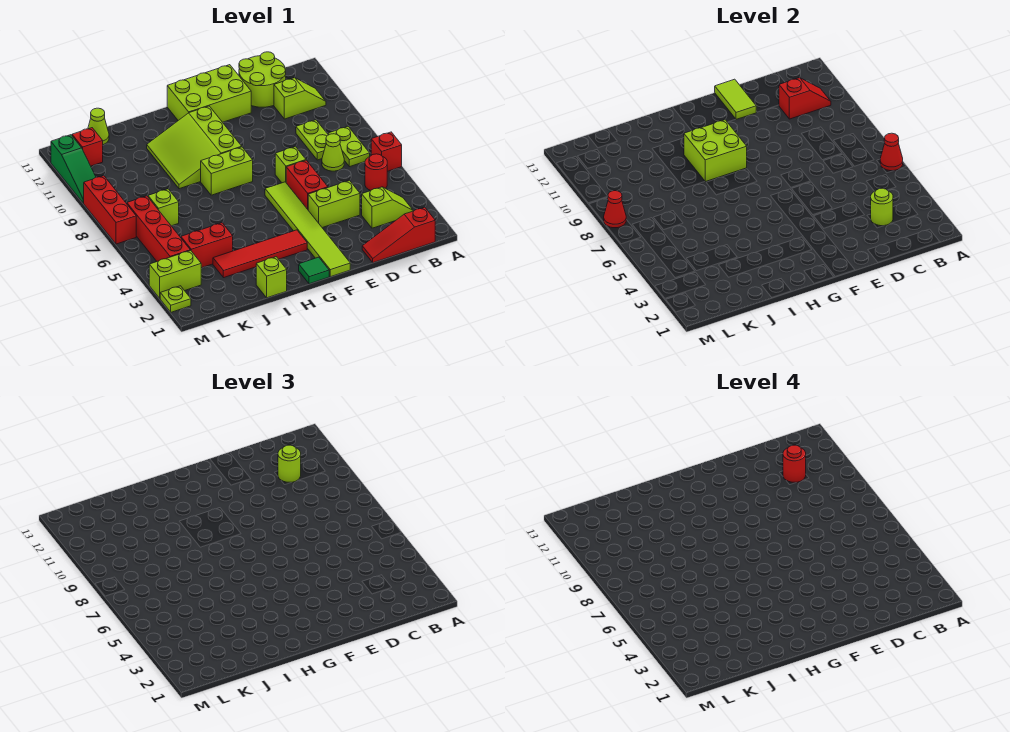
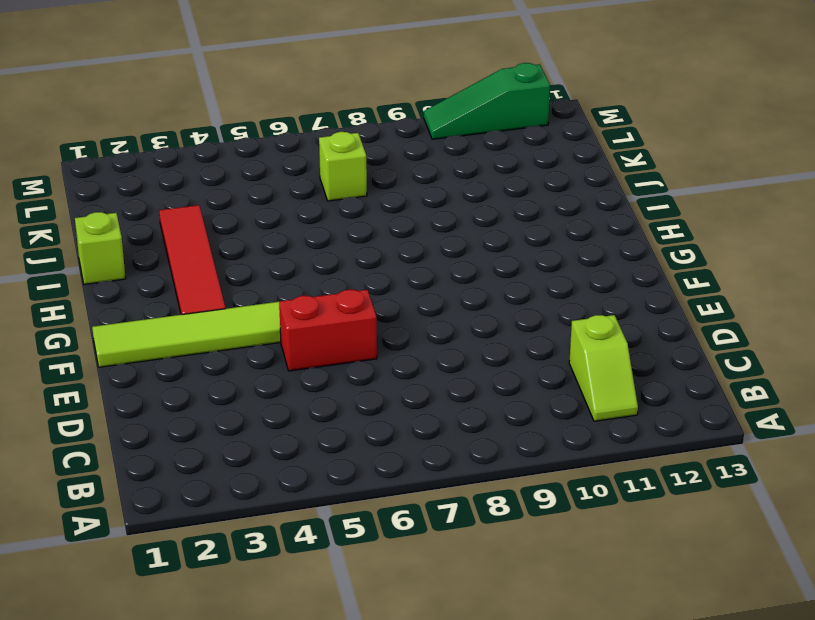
none -> red 1x1 brick [371,132,402,171]
none -> red 1x3 slope [362,207,435,263]
none -> lime 1x2 slope [362,187,413,228]
none -> red 1x1 round brick [365,154,387,191]

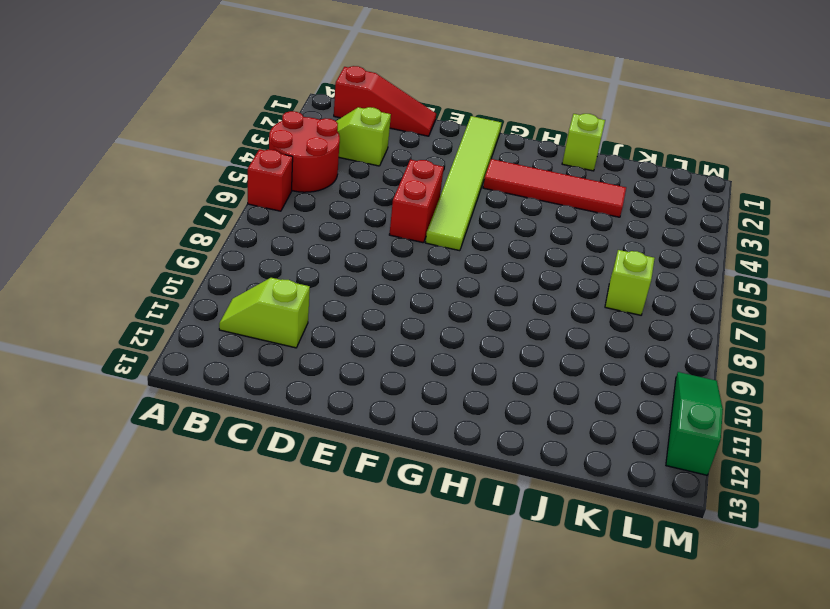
red 2x2 round brick [269,111,340,192] -> red 1x1 round brick [365,154,387,191]
none -> lime 1x2 plate [328,127,370,167]
none -> lime 1x1 cone [322,134,344,171]
none -> lime 1x2 plate [296,120,328,160]
none -> lime 2x2 round brick [239,52,286,107]

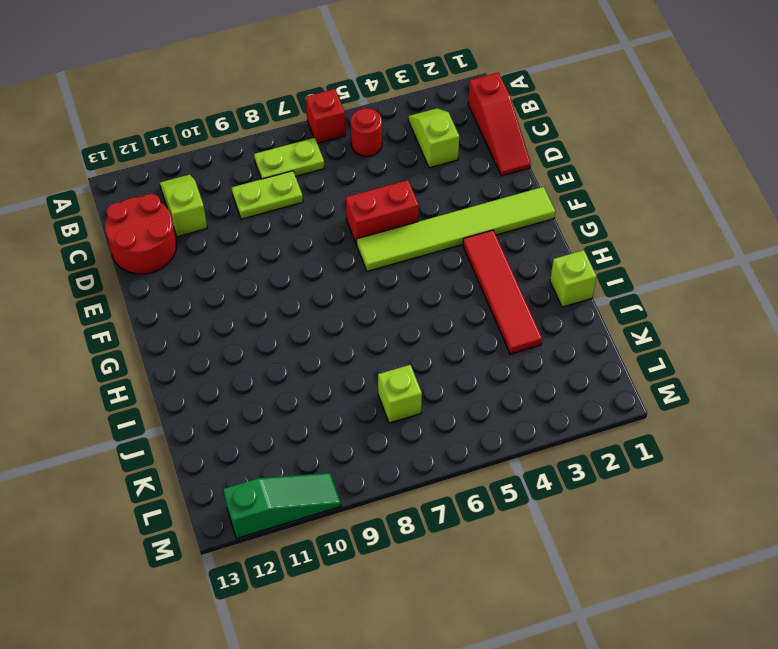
red 2x2 round brick [105,194,176,274] -> lime 2x2 round brick [239,52,286,107]
none -> lime 1x1 cone [322,134,344,171]
none -> lime 1x2 brick [308,180,360,228]
none -> lime 1x1 brick [275,147,306,183]
none -> lime 2x3 brick [167,65,251,122]

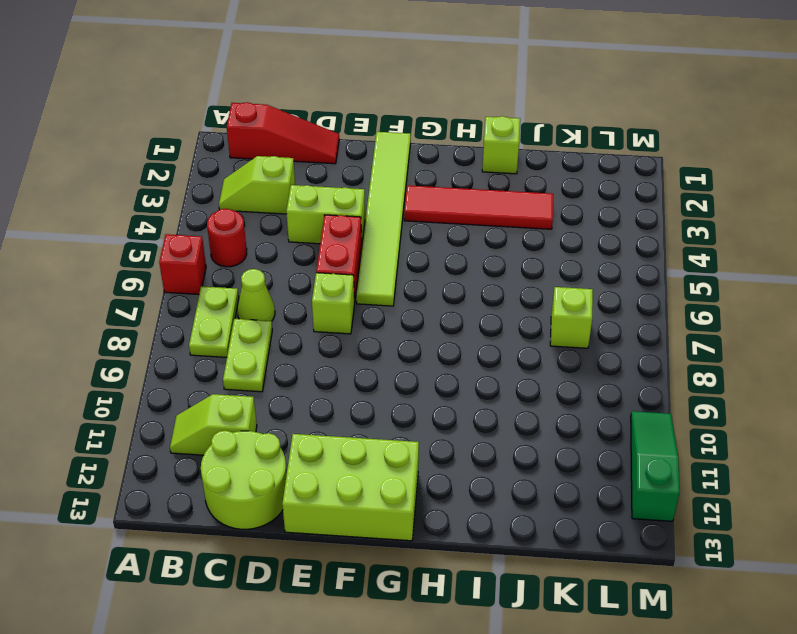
none -> green 1x1 tile [299,257,329,284]
none -> lime 1x2 brick [201,147,253,195]
none -> lime 3x3 slope [147,106,242,189]
none -> red 1x2 brick [181,223,233,268]

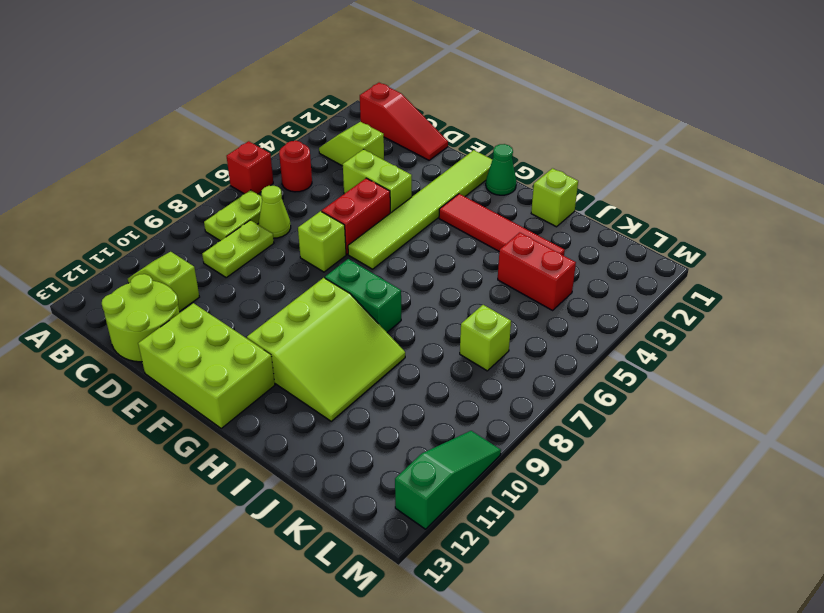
green 1x1 cone [486,144,516,195] -> green 1x1 tile [299,257,329,284]
green 1x2 brick [325,259,401,332] -> lime 1x2 brick [201,147,253,195]
none -> lime 1x1 cone [88,108,109,145]
none -> lime 1x2 brick [149,250,201,298]
none -> red 1x4 brick [127,196,190,261]
none -> red 1x1 brick [72,128,103,166]

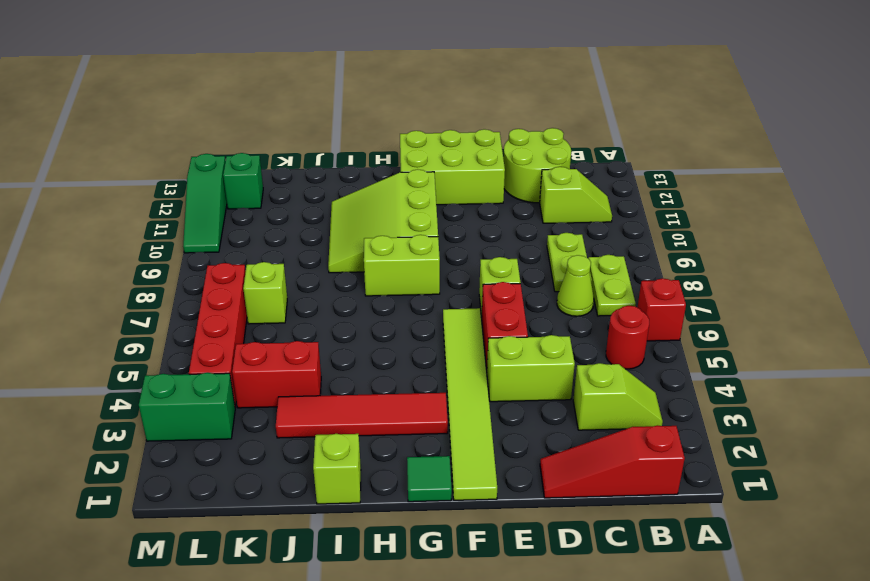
green 1x2 brick [139,373,235,441] -> lime 1x2 brick [149,250,201,298]
green 1x1 brick [223,153,263,209] -> red 1x1 brick [72,128,103,166]
none -> lime 1x1 cone [88,108,109,145]
none -> lime 1x1 plate [160,286,191,312]
none -> red 1x3 brick [83,176,136,244]
none -> red 1x1 cone [880,133,903,171]

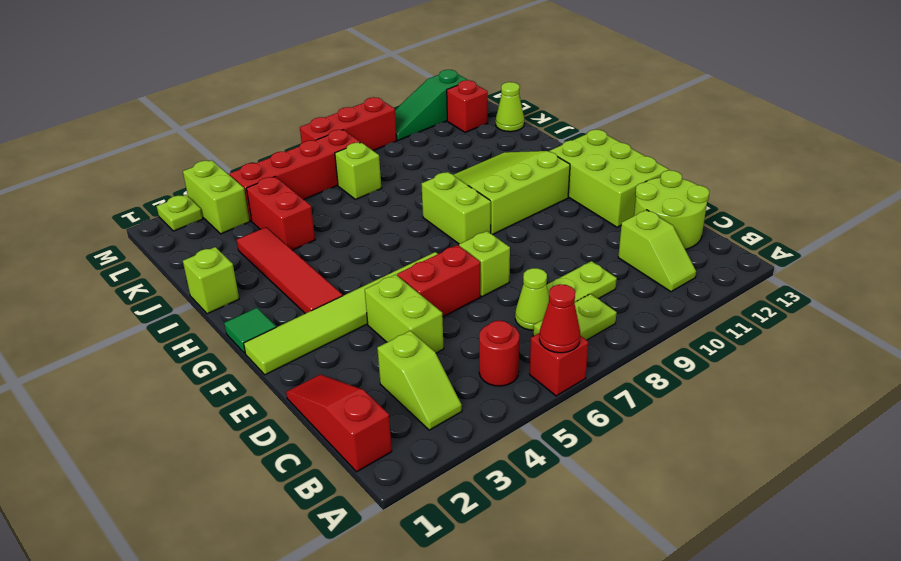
none -> red 1x2 slope [779,78,831,119]
none -> lime 1x1 round brick [871,188,893,226]
none -> lime 1x2 tile [715,79,756,119]
none -> lime 2x2 brick [684,120,747,182]

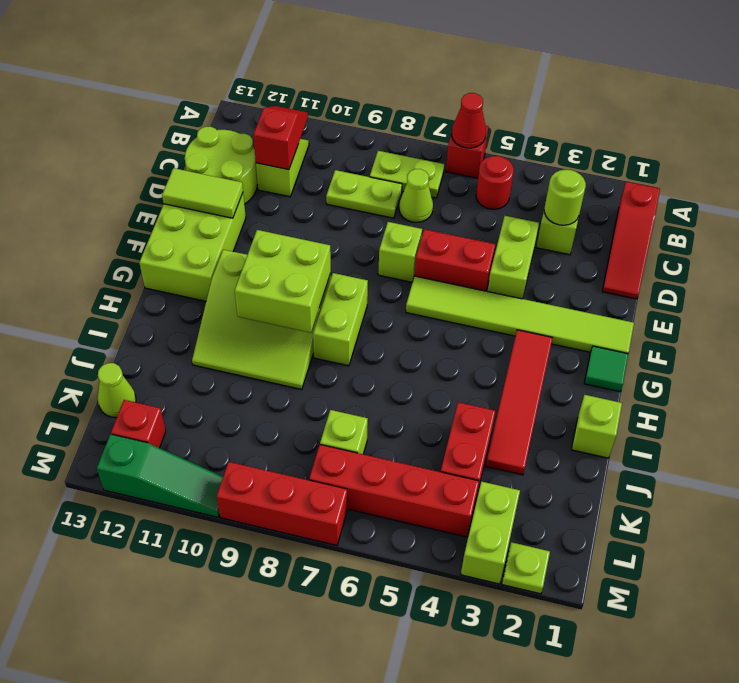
none -> red 1x1 cone [604,191,626,228]
none -> lime 1x1 round brick [278,445,301,482]
none -> red 1x1 round brick [783,445,806,482]

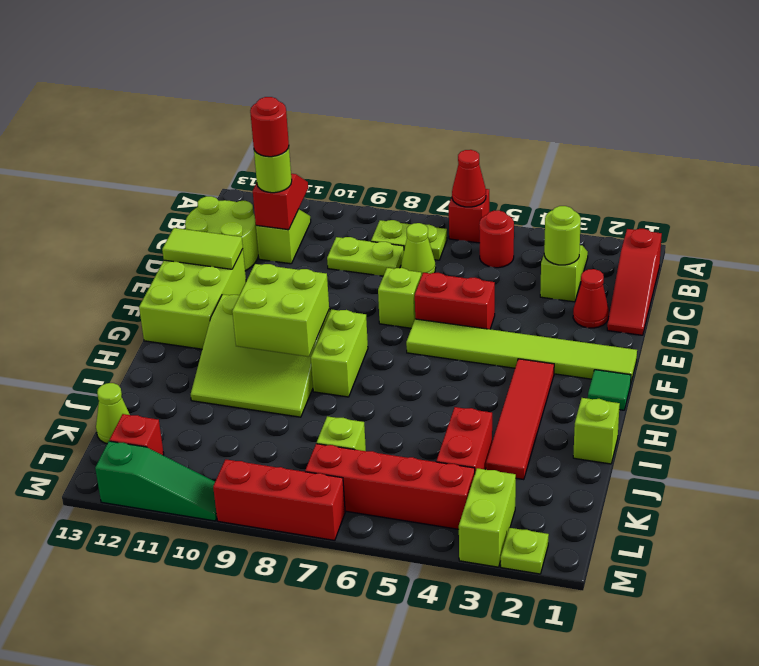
red 1x1 cone [573,269,609,328] -> red 1x1 cone moved to [604,191,626,228]
none -> lime 1x2 brick [308,180,360,228]

